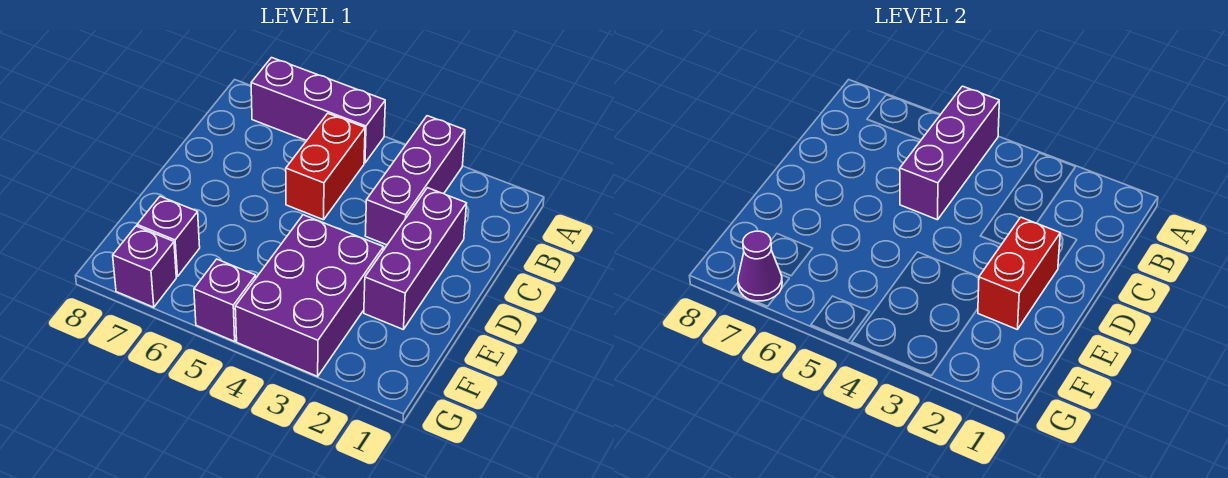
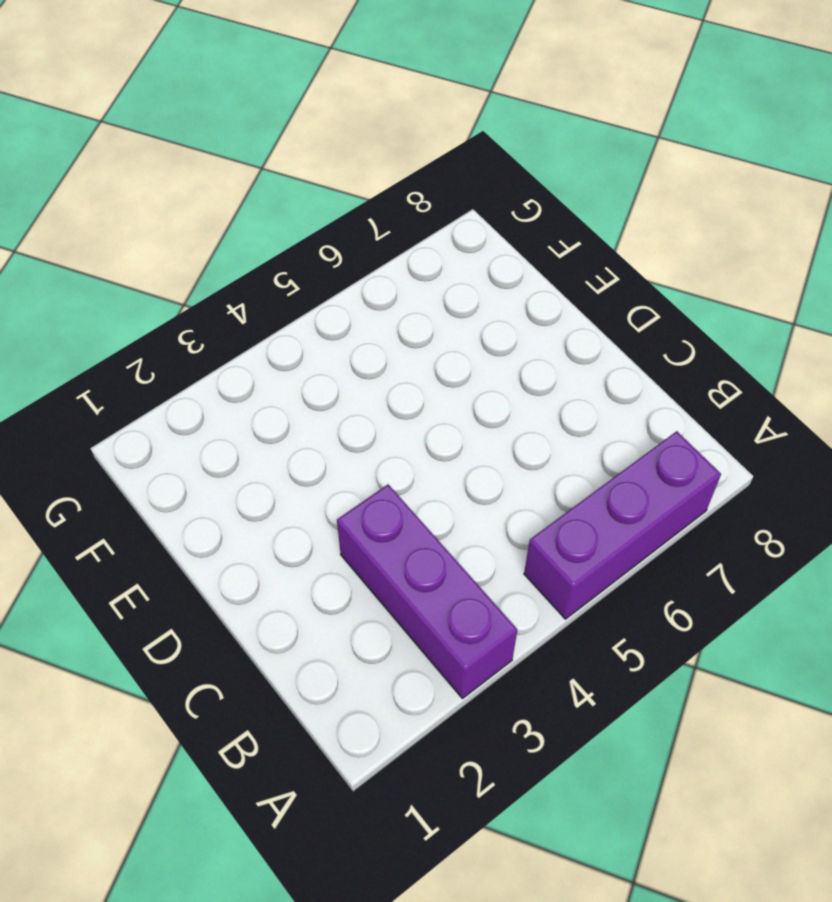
none -> red 1x2 brick [286,113,365,220]
none -> purple 1x3 brick [364,188,467,329]

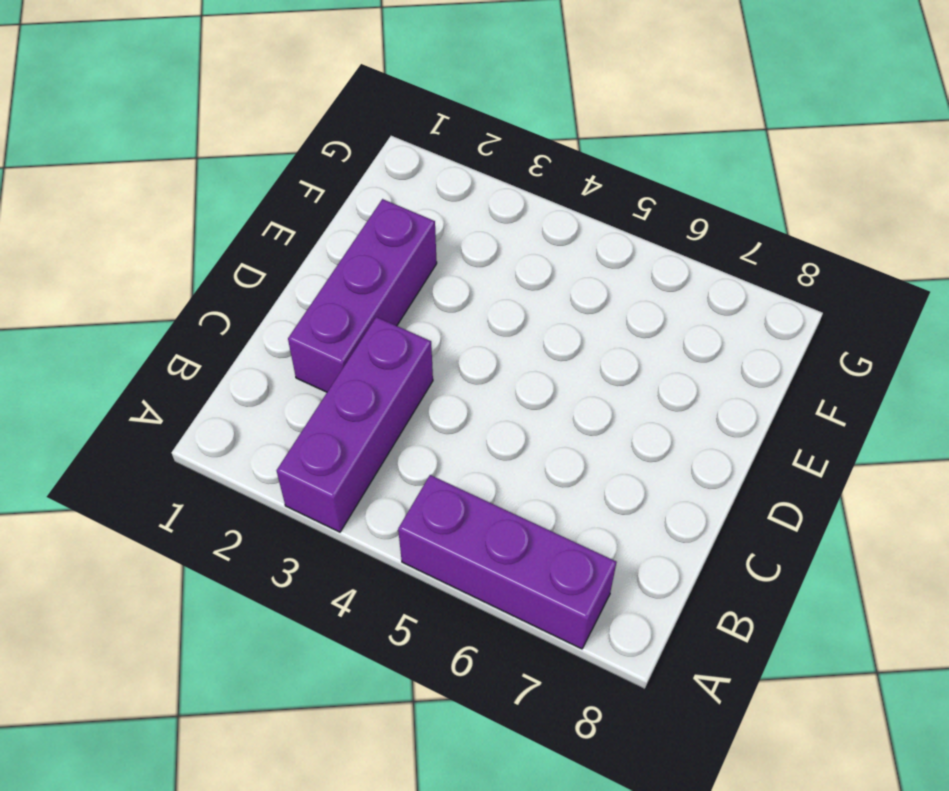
none -> red 1x2 brick [286,113,365,220]
none -> purple 2x3 brick [235,215,383,376]

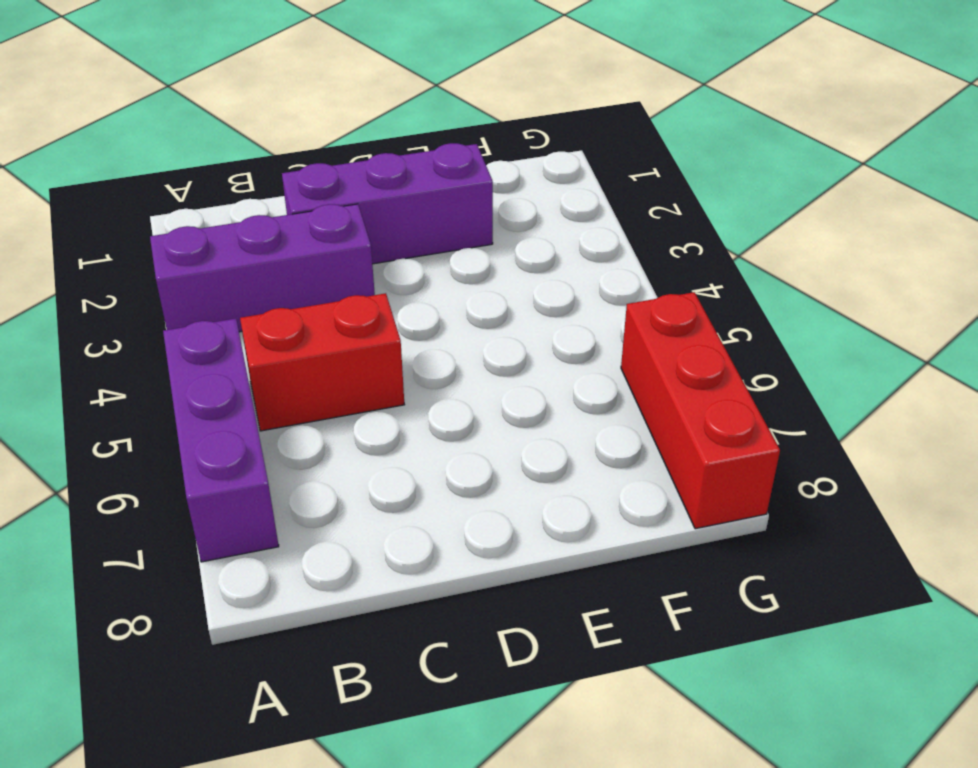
red 1x3 brick [621,292,780,529] -> purple 1x1 brick [113,226,176,307]
none -> purple 2x3 brick [235,215,383,376]
none -> purple 1x1 brick [137,196,200,277]

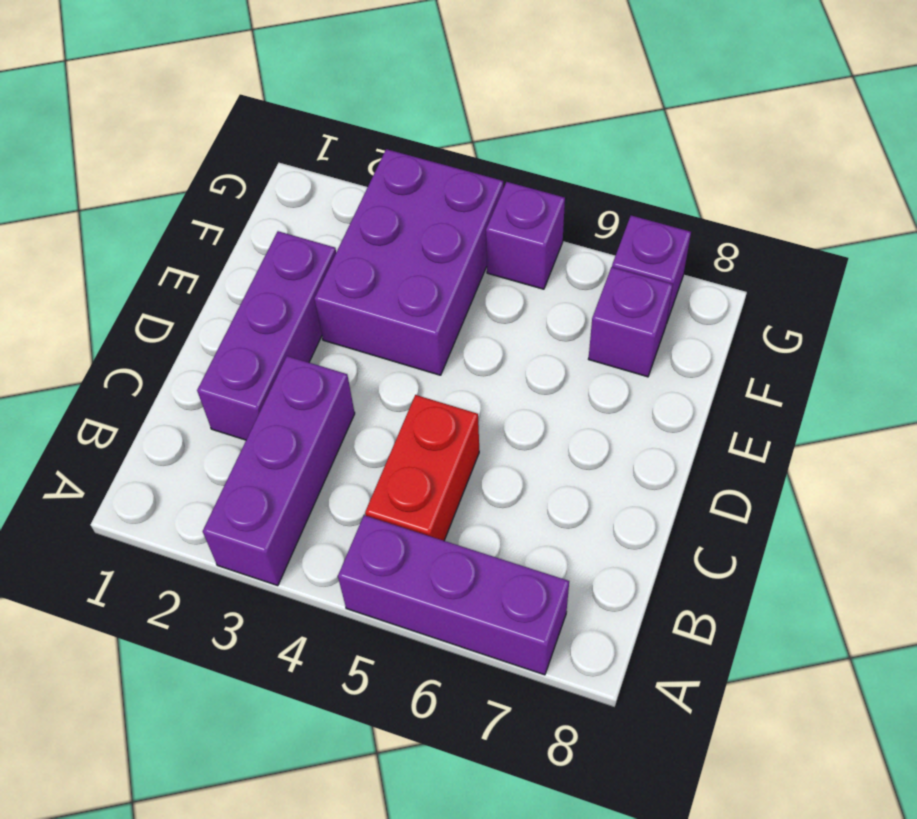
none -> purple 1x3 brick [900,86,999,220]
none -> red 1x2 brick [978,217,1060,329]

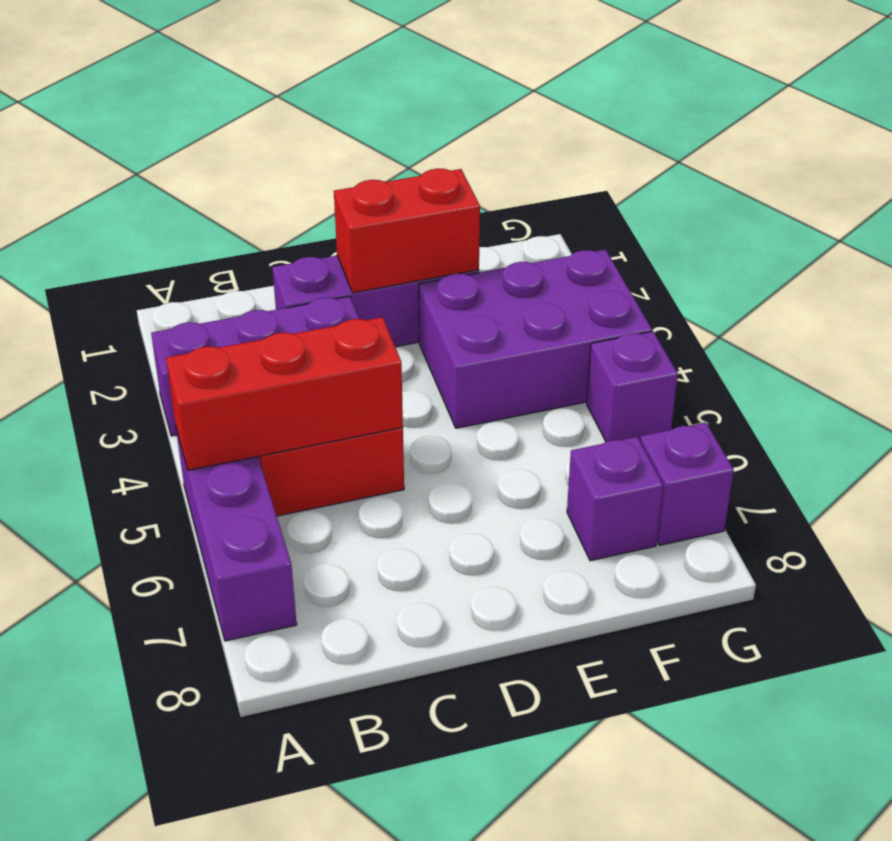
red 1x3 brick [166,317,403,470] -> purple 1x3 brick [900,86,999,220]
none -> purple 1x1 cone [738,231,782,301]

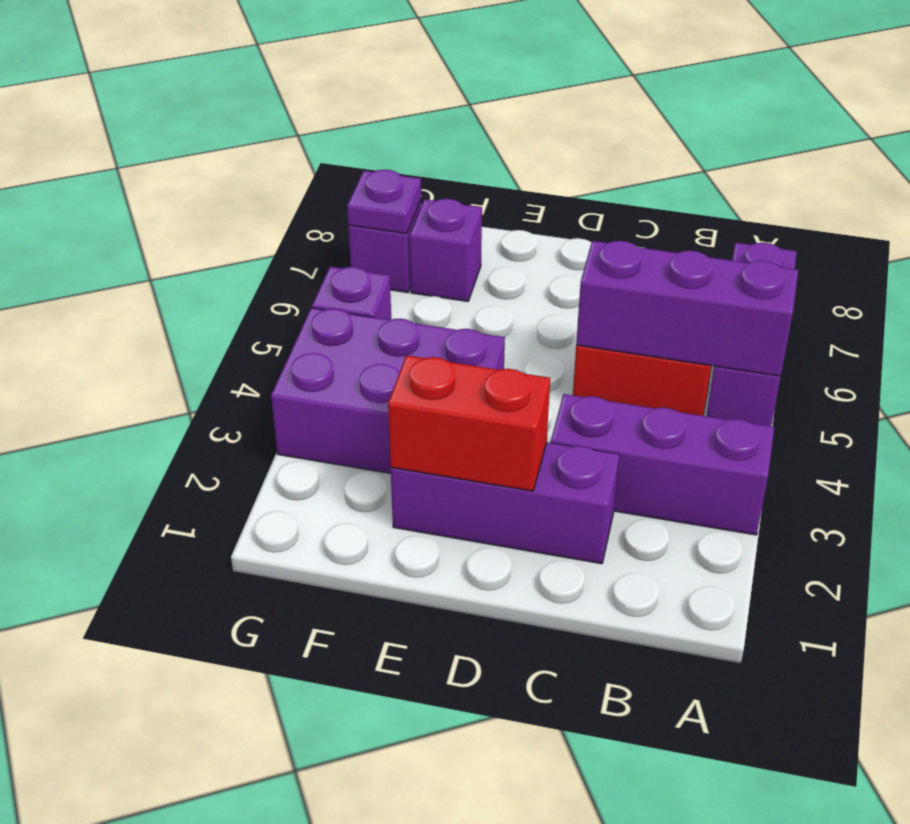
purple 1x1 plate [347,170,421,234] -> purple 1x1 cone [738,231,782,301]

